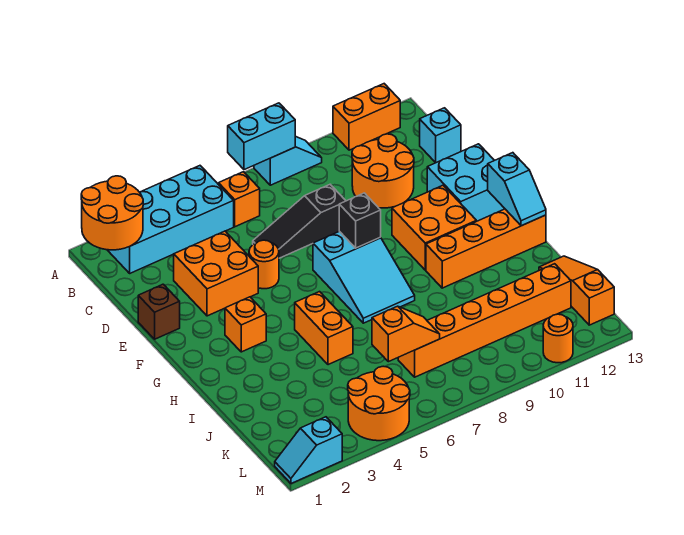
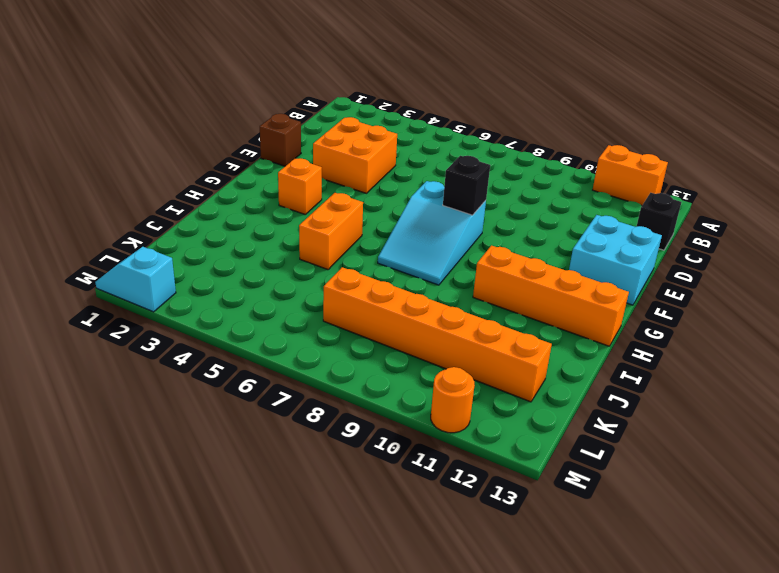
black 1x1 brick [637,193,681,250] -> cyan 1x1 brick [420,108,461,163]
none -> cyan 2x4 brick [108,166,234,273]
none -> cyan 1x2 slope [254,136,322,185]
none -> orange 1x1 brick [218,172,260,227]

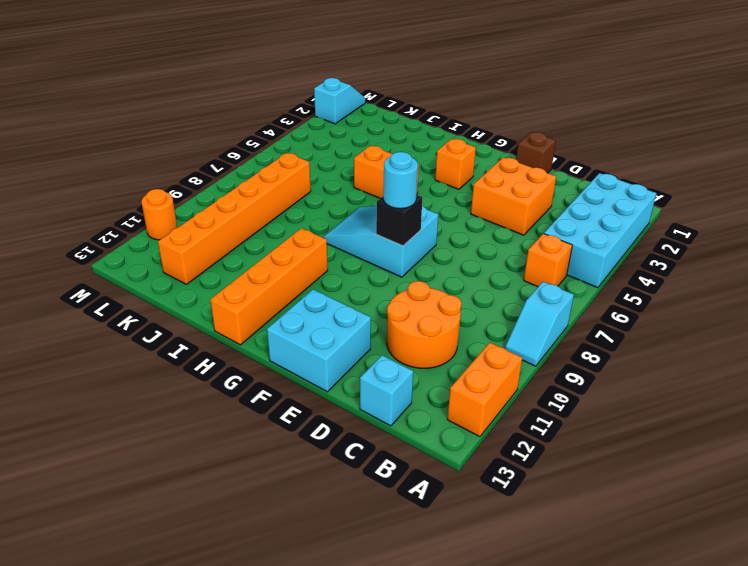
cyan 1x1 round brick [383,152,418,209] -> none
none -> black 1x3 slope [253,185,346,258]
none -> orange 1x1 round brick [249,240,279,289]
none -> orange 2x2 brick [392,185,476,270]

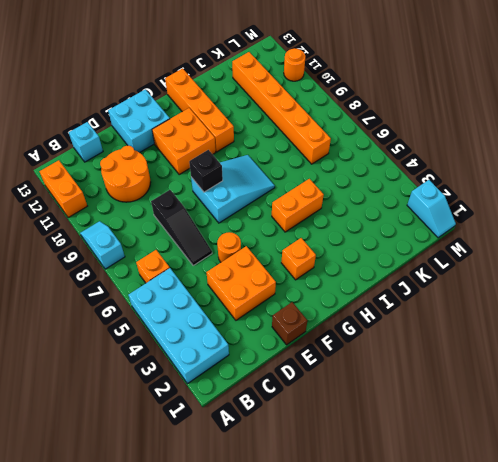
none -> orange 1x3 slope [539,256,614,325]
none -> orange 2x2 round brick [348,366,410,441]
none -> orange 2x2 round brick [81,176,143,250]

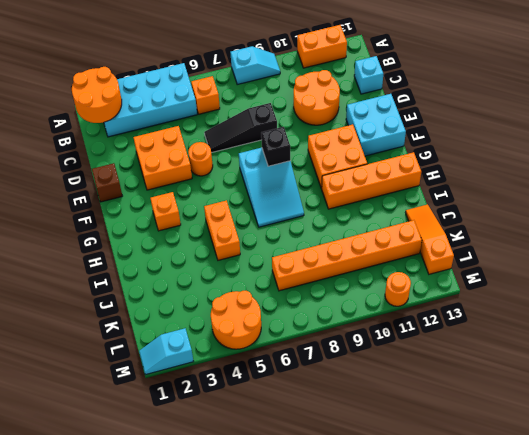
none -> cyan 1x2 brick [228,103,295,170]
none -> cyan 1x2 slope [488,153,546,226]
none -> orange 1x2 slope [372,306,440,362]

